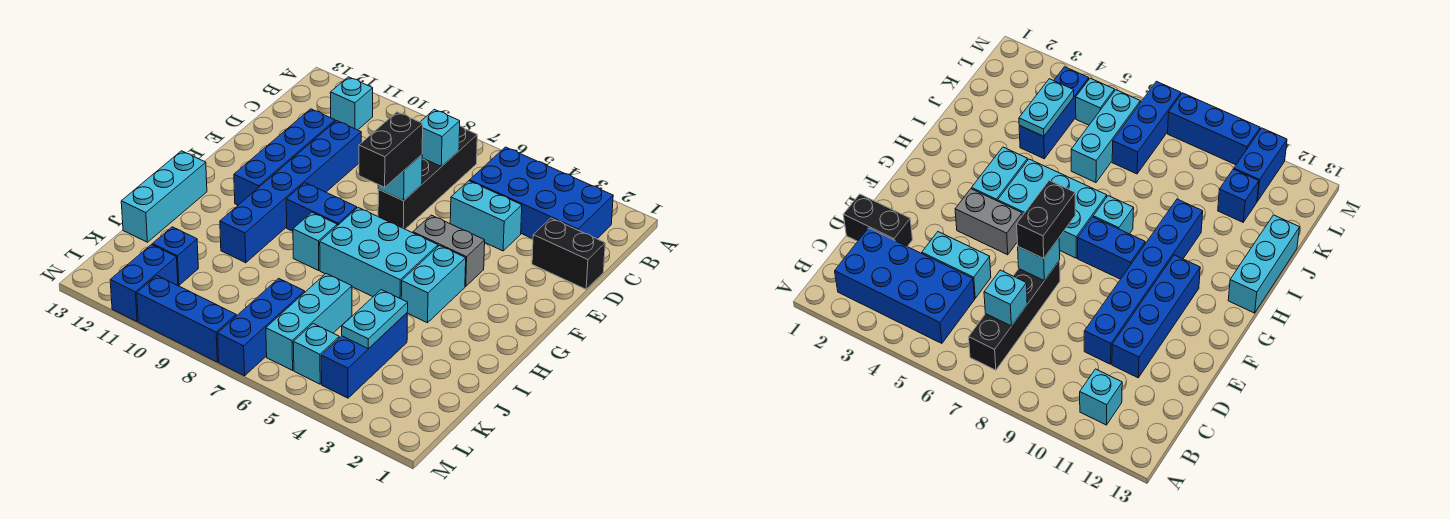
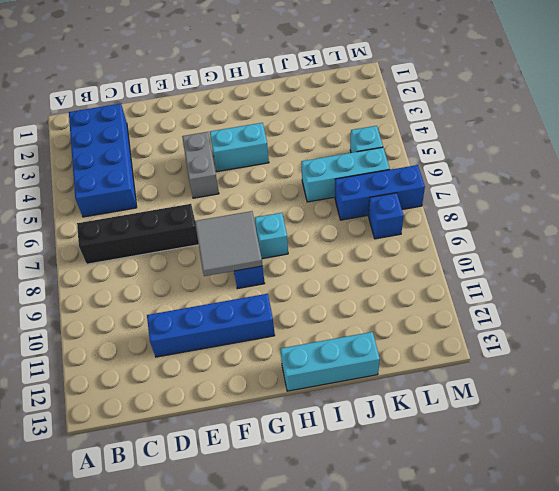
grey 2x2 tile [195,211,263,276] -> none
blue 1x1 brick [368,193,404,239] -> blue 1x1 brick moved to [153,227,198,285]
none -> cyan 1x1 brick [330,77,373,130]
none -> black 1x2 brick [532,218,605,289]
none -> cyan 1x2 brick [450,181,522,251]

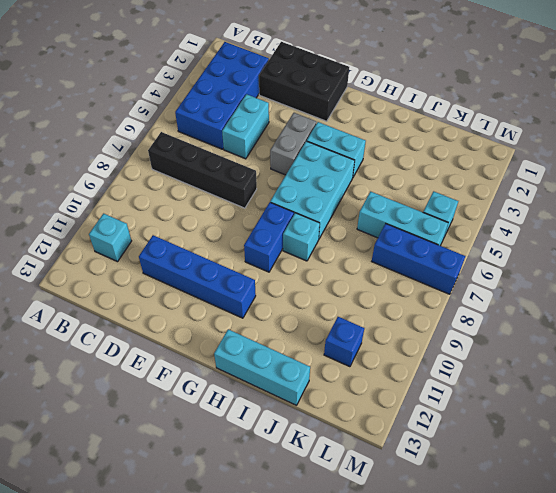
black 2x3 brick [259,42,349,121] -> black 1x2 brick [532,218,605,289]
none -> blue 1x6 brick [220,121,361,263]
none -> blue 1x3 brick [321,313,407,398]
none -> blue 1x2 brick [110,245,178,322]

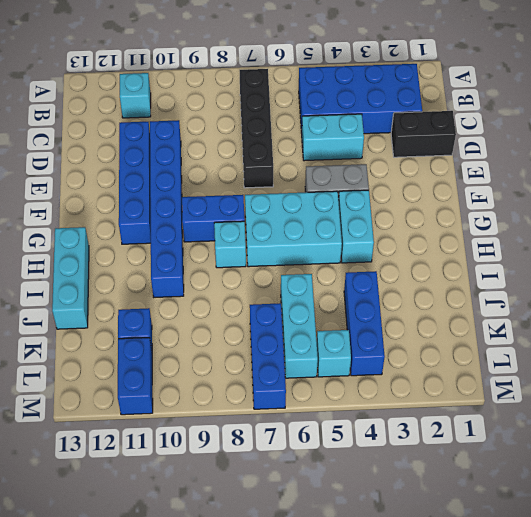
none -> blue 1x3 brick [137,276,236,362]
none -> cyan 1x1 brick [421,109,460,167]
none -> cyan 1x1 brick [378,155,422,201]

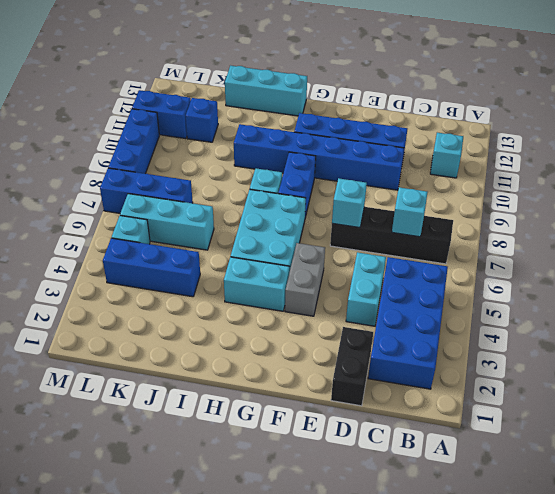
none -> cyan 1x2 plate [342,290,408,349]
none -> black 1x2 brick [359,112,423,187]

